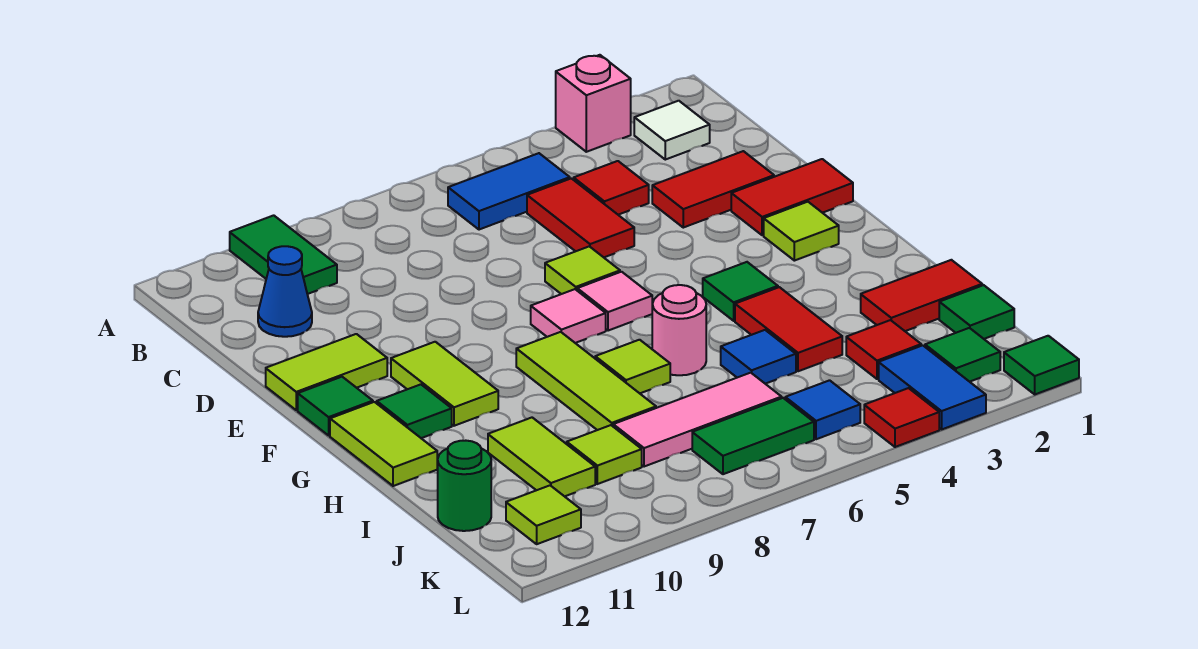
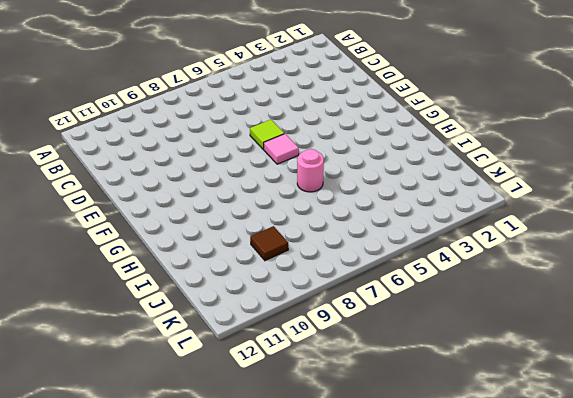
brown 1x1 tile [250,226,288,261] -> lime 1x1 tile [567,425,642,484]
none -> pink 1x1 brick [556,55,631,152]
none -> green 1x2 tile [230,215,337,294]
none -> white 1x1 tile [634,101,710,160]
none -> blue 1x2 tile [448,153,570,230]

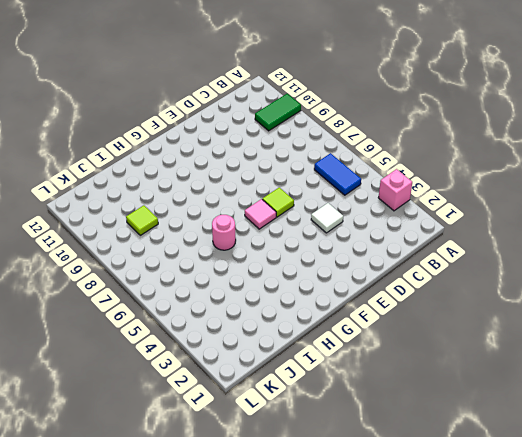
white 1x1 tile [311,203,343,233] -> white 1x1 tile moved to [634,101,710,160]
none -> red 1x1 tile [574,161,649,215]
none -> red 1x2 tile [527,178,634,257]
none -> blue 1x1 cone [258,246,312,337]
none -> red 1x2 tile [652,151,774,228]

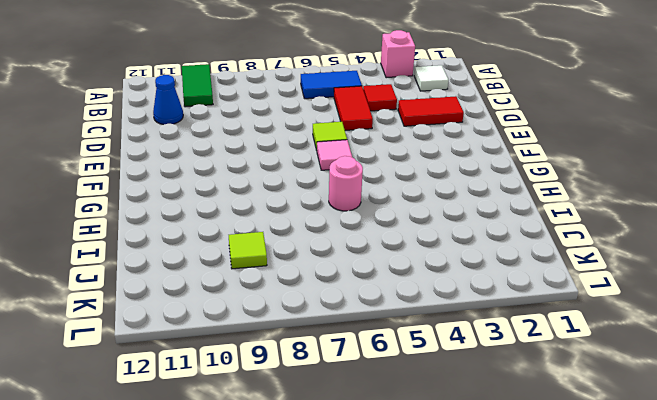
none -> red 1x2 tile [731,159,853,235]
none -> lime 1x2 tile [266,334,387,410]
none -> lime 1x1 tile [764,202,839,261]
none -> pink 1x1 tile [531,289,606,343]

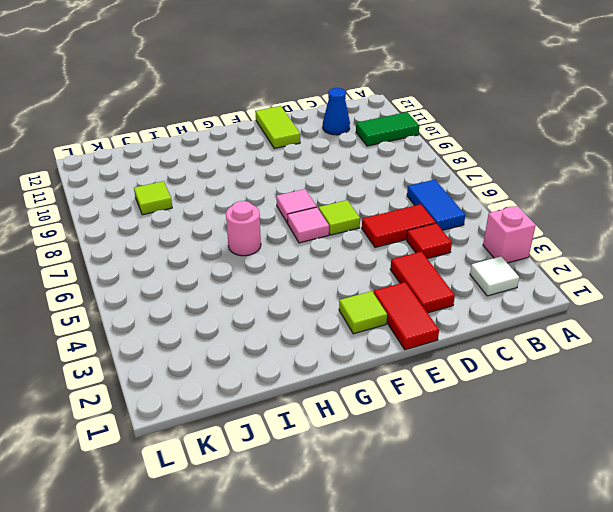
none -> lime 1x2 tile [391,342,498,426]
none -> green 1x1 tile [298,377,373,435]
none -> green 1x1 tile [703,262,778,321]
none -> lime 1x3 tile [516,332,656,430]

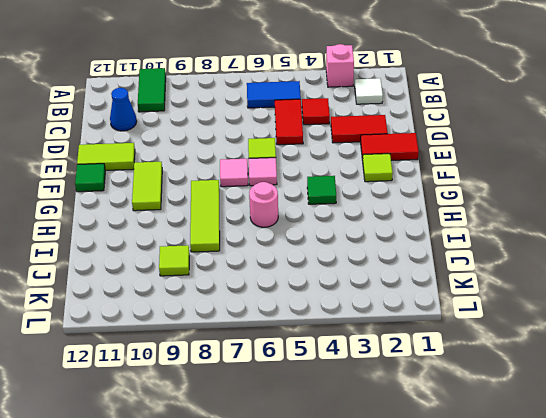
none -> green 1x1 tile [377,384,452,438]
none -> lime 1x2 tile [330,402,437,486]
none -> red 1x2 tile [735,287,842,371]
none -> lime 1x1 tile [595,340,670,393]

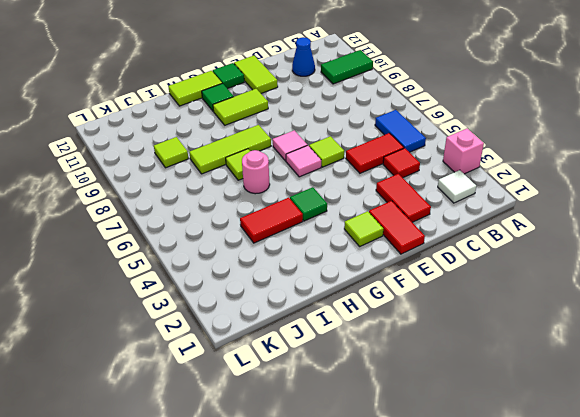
none -> red 1x2 tile [861,260,982,331]
none -> blue 1x1 tile [721,330,796,384]
none -> lime 1x2 tile [488,418,595,496]
none -> green 1x1 tile [939,285,1014,339]

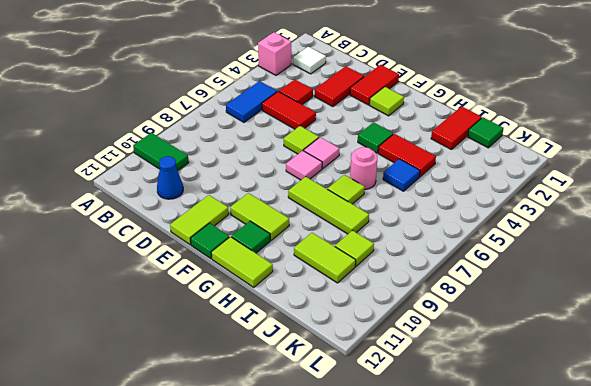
none -> red 1x1 tile [846,320,921,379]
none -> pink 1x3 tile [613,373,782,467]
none -> green 1x1 round brick [438,441,491,531]
none -> green 1x1 tile [925,328,1000,382]

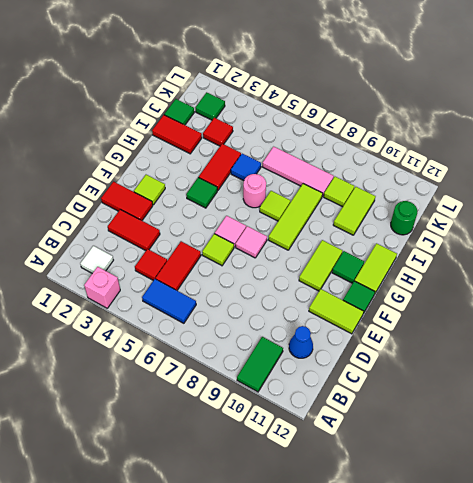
none -> blue 1x2 tile [879,345,986,429]
none -> blue 1x1 tile [785,380,860,439]
none -> green 1x2 tile [692,398,814,474]
none -> lime 1x1 tile [506,486,581,544]

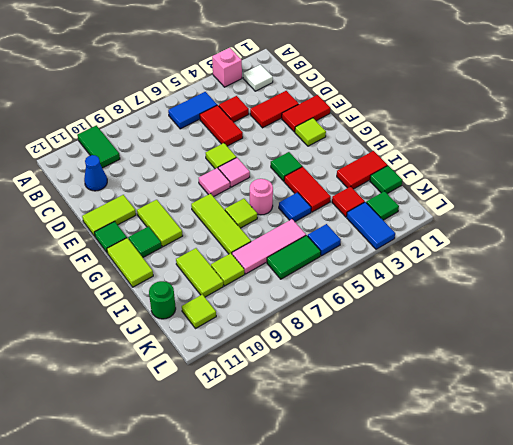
none -> green 1x1 tile [1004,336,1079,394]
none -> red 1x1 tile [864,388,939,447]

